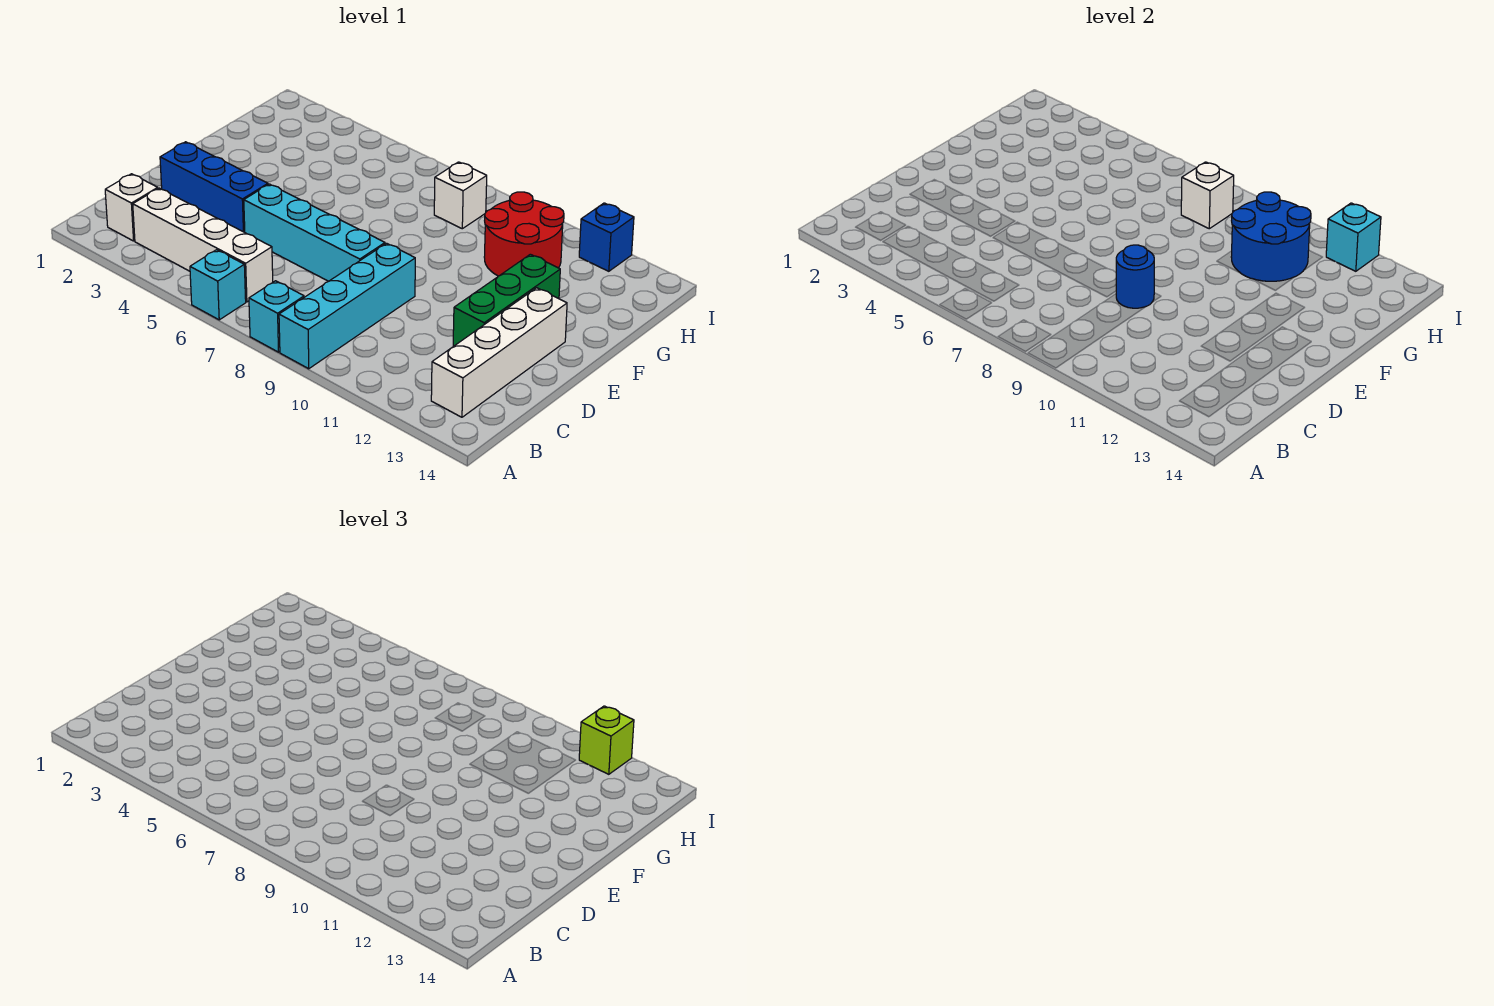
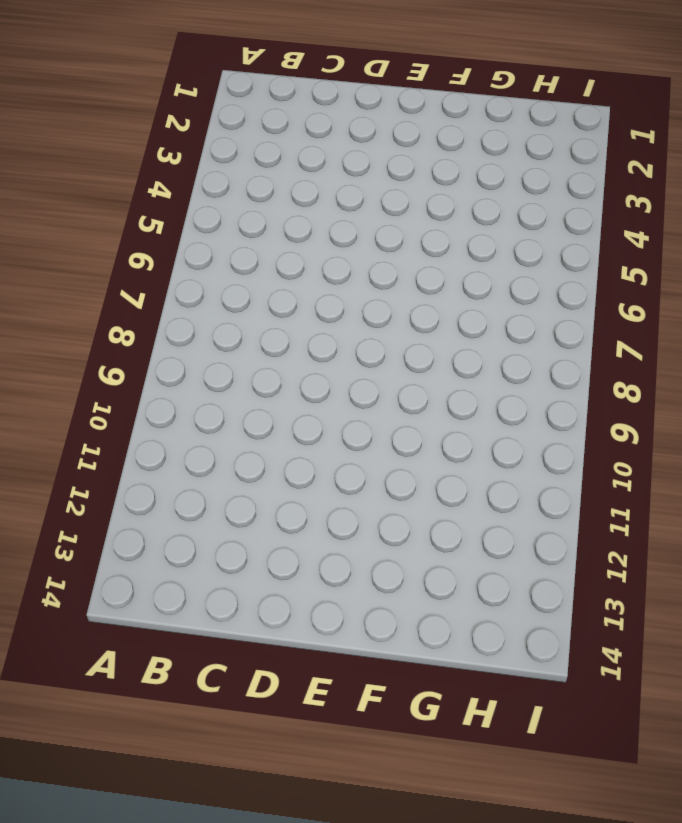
none -> cyan 1x1 brick [190,250,246,320]
none -> cyan 1x1 brick [249,281,304,352]
none -> cyan 1x4 brick [279,243,415,369]

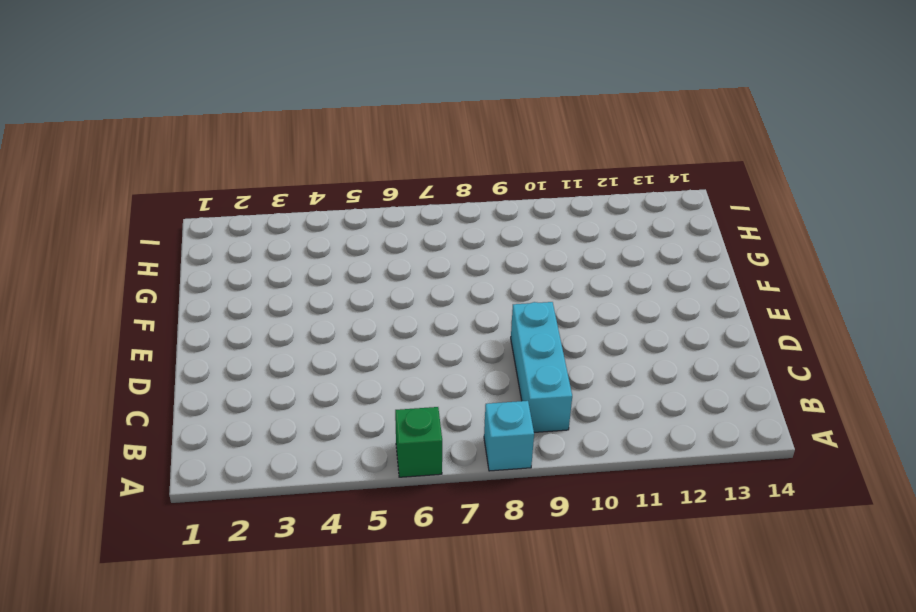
green 1x1 brick [395,407,442,477] -> cyan 1x1 brick [190,250,246,320]
cyan 1x3 brick [511,302,572,432] -> cyan 1x4 brick [279,243,415,369]
none -> white 1x1 brick [105,174,158,241]
none -> white 1x4 brick [133,188,273,302]
none -> white 1x4 brick [431,288,567,417]

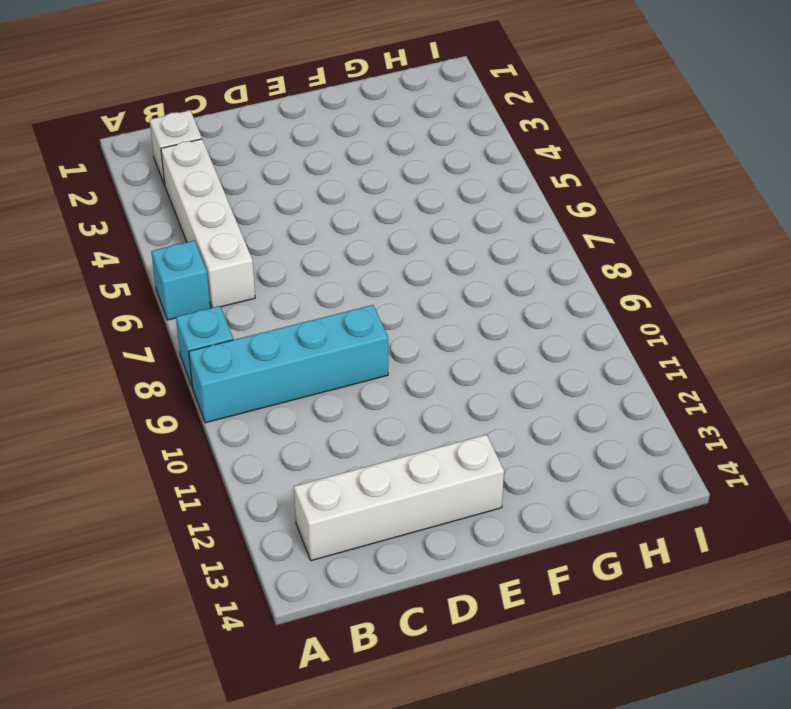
none -> blue 1x3 brick [160,142,268,232]
none -> cyan 1x4 brick [244,184,385,281]
none -> green 1x3 brick [453,254,560,346]

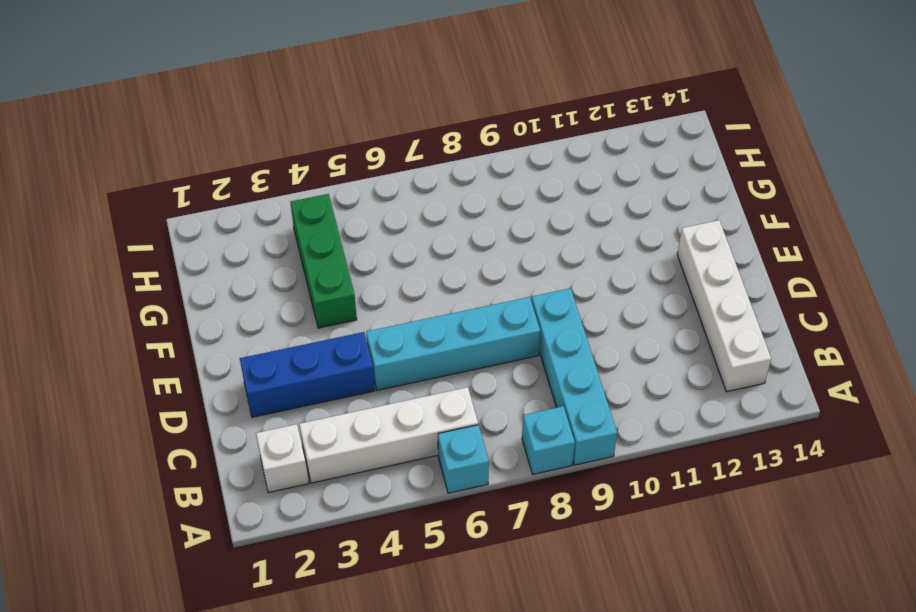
green 1x3 brick [290,194,357,328] -> green 1x3 brick moved to [453,254,560,346]
none -> red 2x2 round brick [484,192,564,276]
none -> white 1x1 brick [434,162,487,229]
none -> blue 1x1 brick [579,203,634,271]

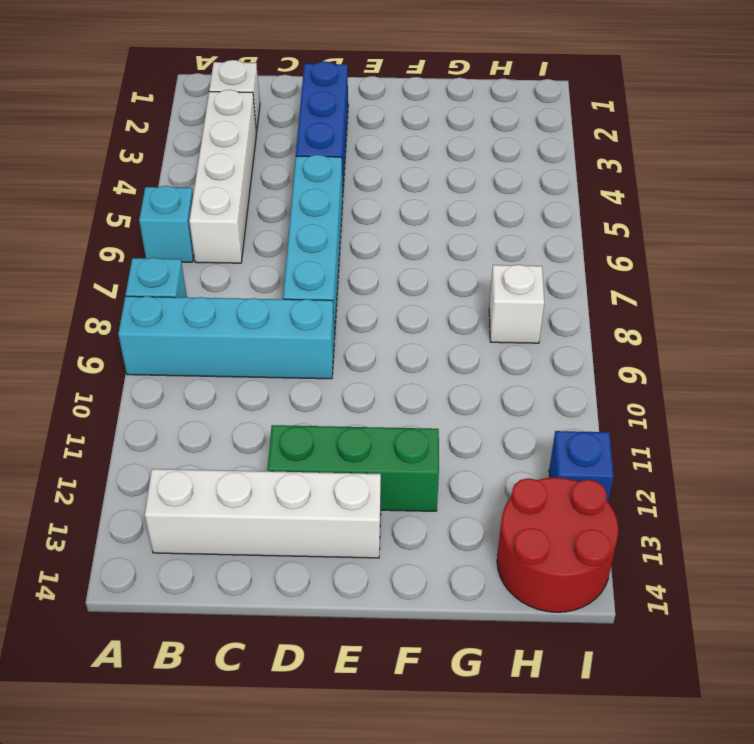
red 2x2 round brick [497,478,618,612] -> red 2x2 round brick moved to [484,192,564,276]
none -> blue 1x1 round brick [1116,245,1154,308]
none -> blue 2x2 round brick [1231,192,1311,281]
none -> white 1x1 brick [1181,162,1234,229]

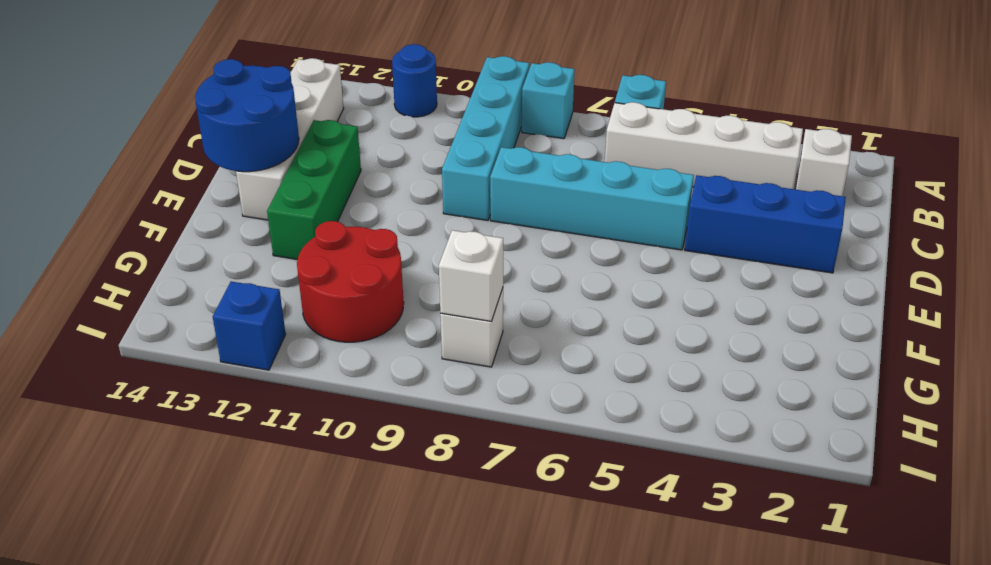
blue 1x1 round brick [392,44,437,117] -> blue 1x1 round brick moved to [1116,245,1154,308]
blue 2x2 round brick [195,59,299,172] -> blue 2x2 round brick moved to [1231,192,1311,281]
none -> cyan 1x1 brick [1326,203,1381,271]
none -> lime 1x1 brick [579,706,634,774]

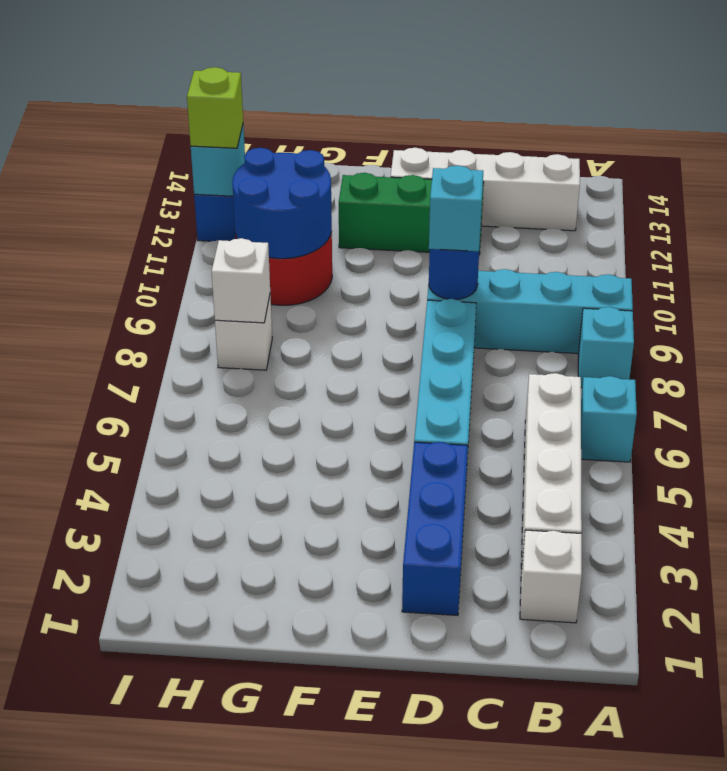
cyan 1x1 brick [429,165,483,251] -> none

